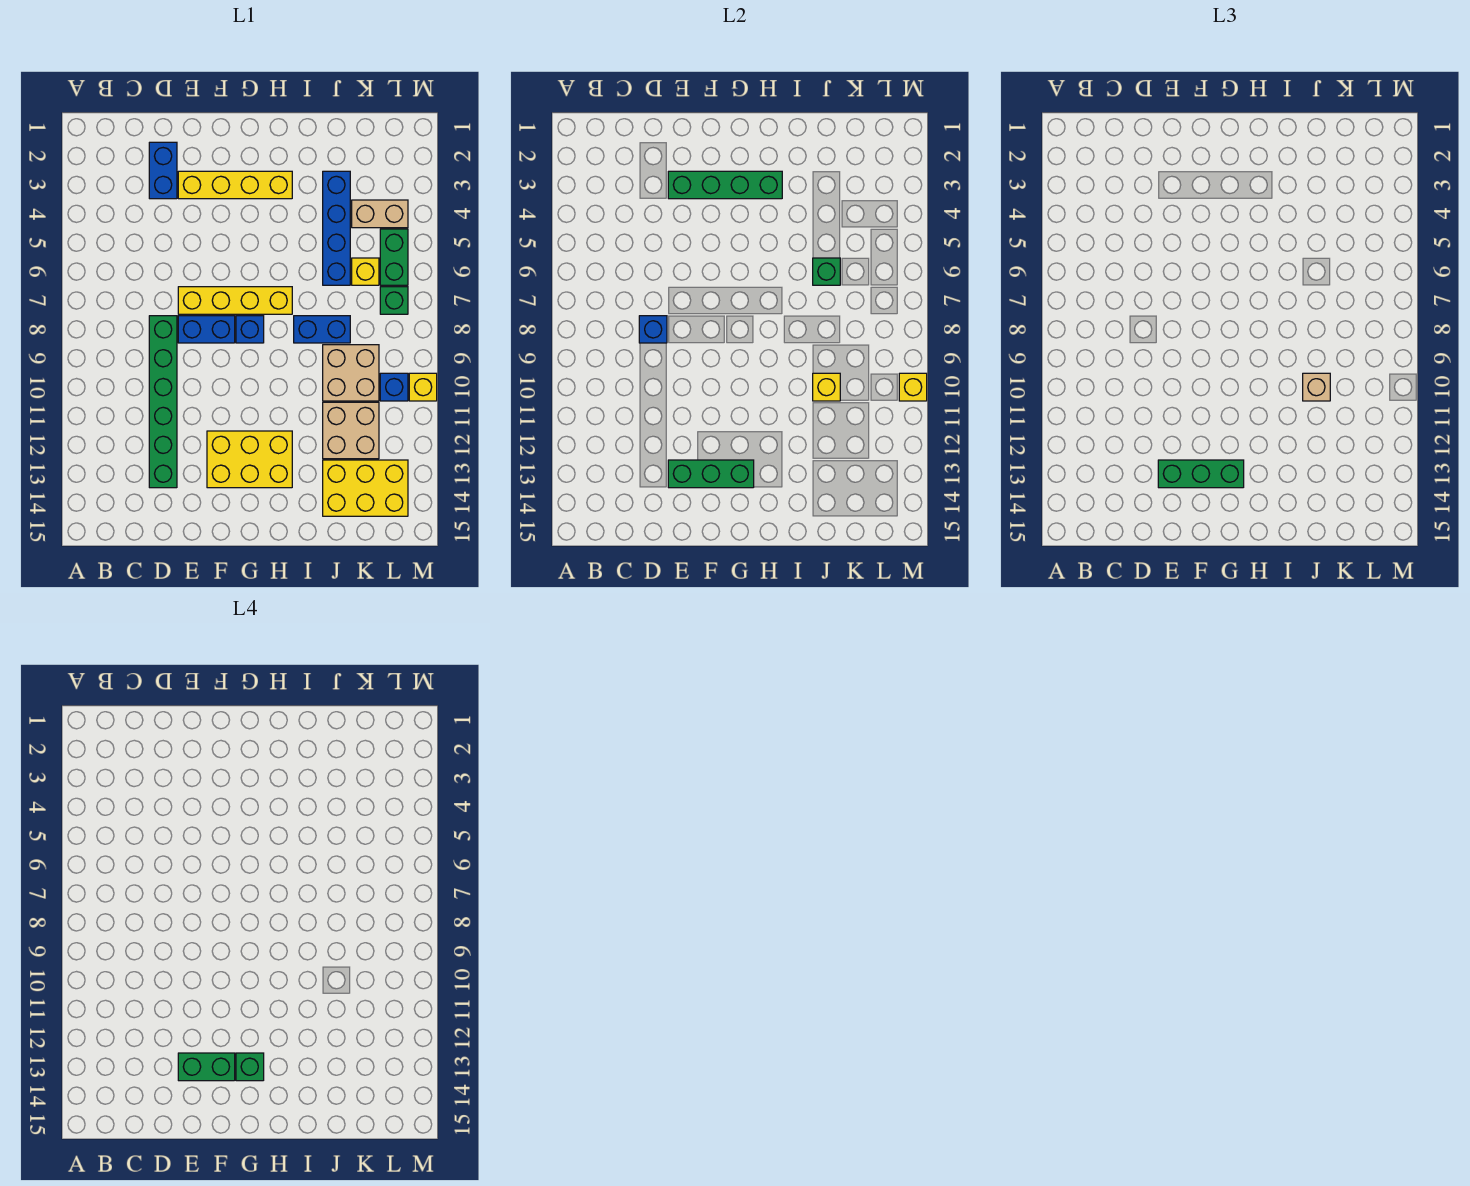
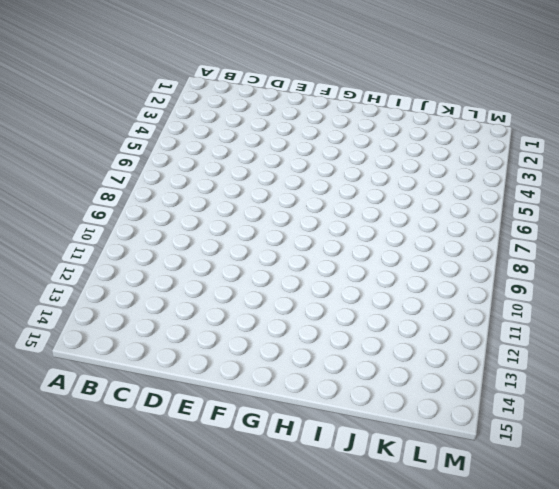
none -> blue 1x2 brick [149,142,177,199]
none -> green 1x6 brick [149,316,177,488]
none -> yellow 1x4 brick [178,171,292,199]

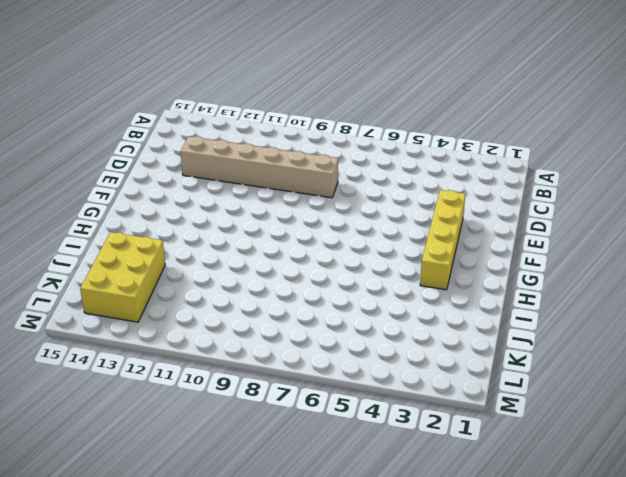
tan 1x6 brick [181,136,338,198] -> green 1x6 brick [149,316,177,488]
none -> blue 1x2 brick [149,142,177,199]
none -> yellow 1x4 brick [178,287,292,314]
none -> blue 1x2 brick [178,316,235,343]

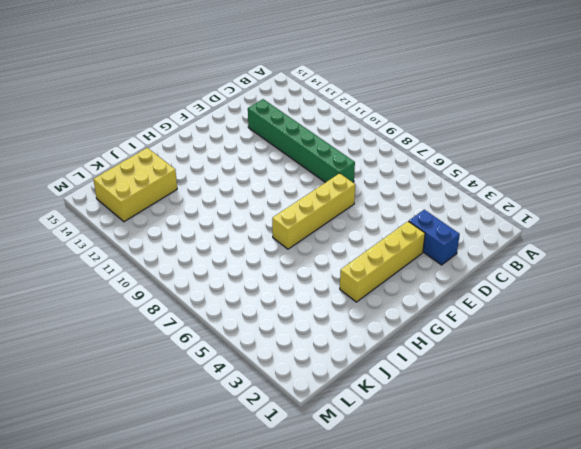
none -> blue 1x2 brick [178,316,235,343]
none -> yellow 2x3 brick [207,431,292,488]
none -> blue 1x1 brick [236,316,264,343]

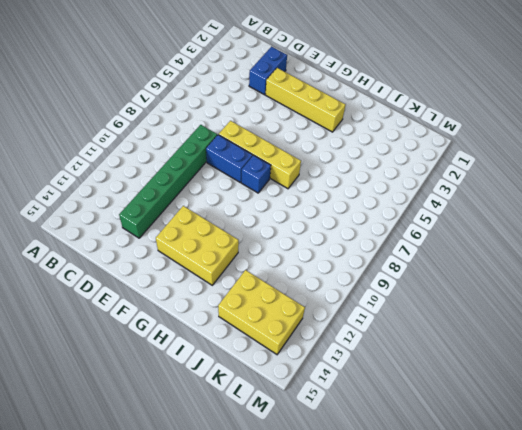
none -> blue 1x2 brick [294,316,350,343]
none -> blue 1x4 brick [323,171,350,285]
none -> tan 2x2 brick [323,345,379,401]

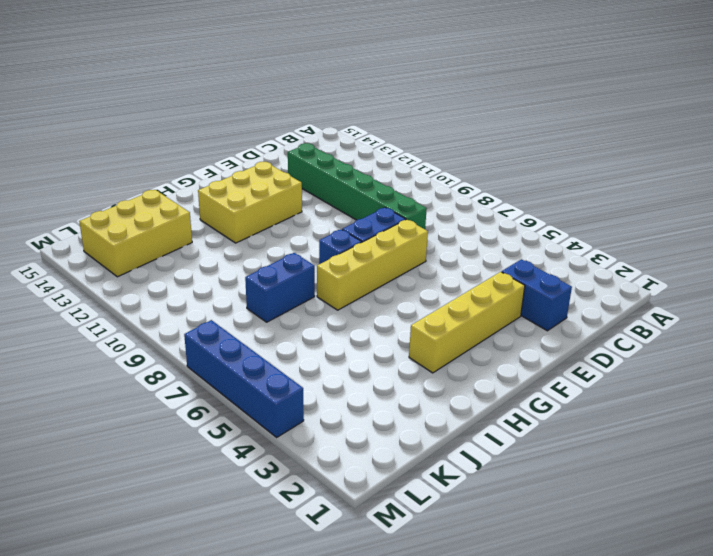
blue 1x4 brick [184,320,304,437] -> blue 1x4 brick moved to [323,171,350,285]
none -> tan 2x2 brick [323,345,379,401]
none -> tan 2x2 brick [323,402,379,459]
none -> tan 1x2 brick [352,200,408,228]

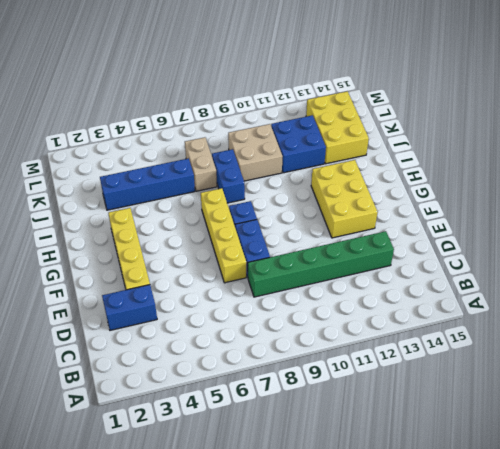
tan 1x2 brick [185,137,217,191] -> tan 1x2 brick moved to [352,200,408,228]
blue 2x2 brick [271,115,326,173] -> tan 2x2 brick [323,402,379,459]
none -> yellow 1x1 brick [352,258,379,285]
none -> green 1x2 brick [380,229,408,285]
none -> green 1x1 brick [380,287,408,314]

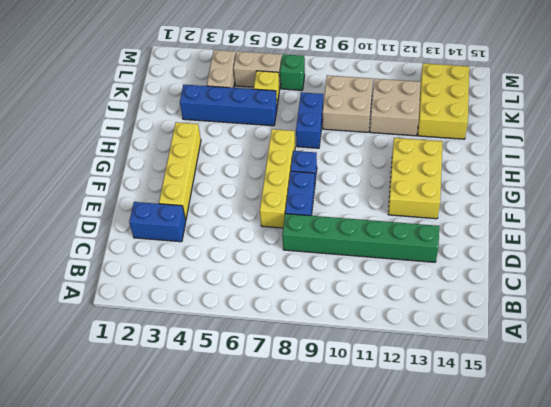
tan 1x2 brick [233,51,282,87] -> green 1x2 brick [380,229,408,285]
none -> blue 1x1 brick [380,373,408,401]
none -> yellow 1x1 brick [409,373,437,401]
none -> blue 1x1 brick [639,316,667,343]

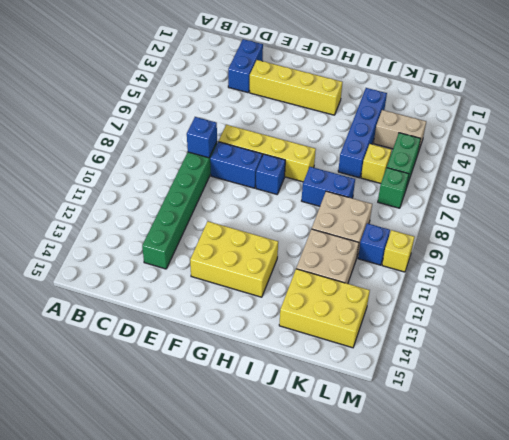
none -> green 1x4 brick [668,171,782,199]
none -> green 1x3 brick [668,460,754,488]
none -> green 1x1 brick [813,258,840,285]

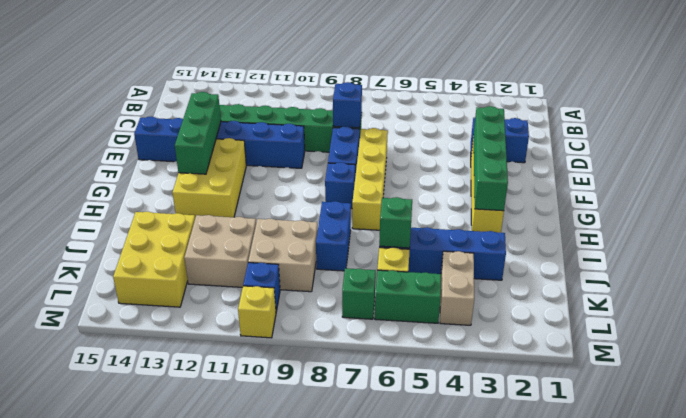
blue 1x6 brick [134,117,305,168] -> none
none -> yellow 1x1 brick [813,373,840,401]
none -> yellow 1x1 brick [899,373,927,401]
none -> green 1x3 brick [1158,460,1244,488]

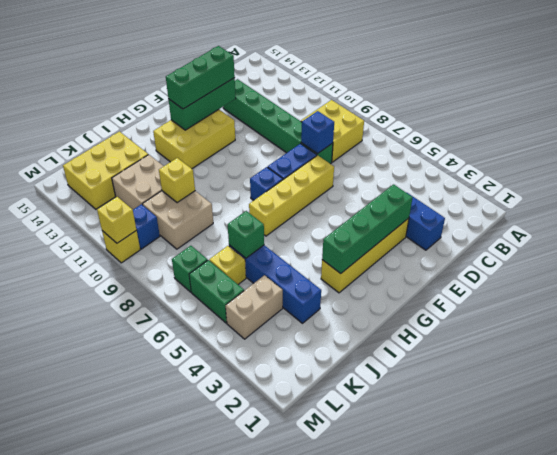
yellow 2x2 brick [301,100,364,162] -> none
none -> blue 1x2 brick [294,316,350,343]
none -> tan 1x1 brick [1303,373,1330,401]
none -> green 1x2 brick [178,1053,235,1081]

